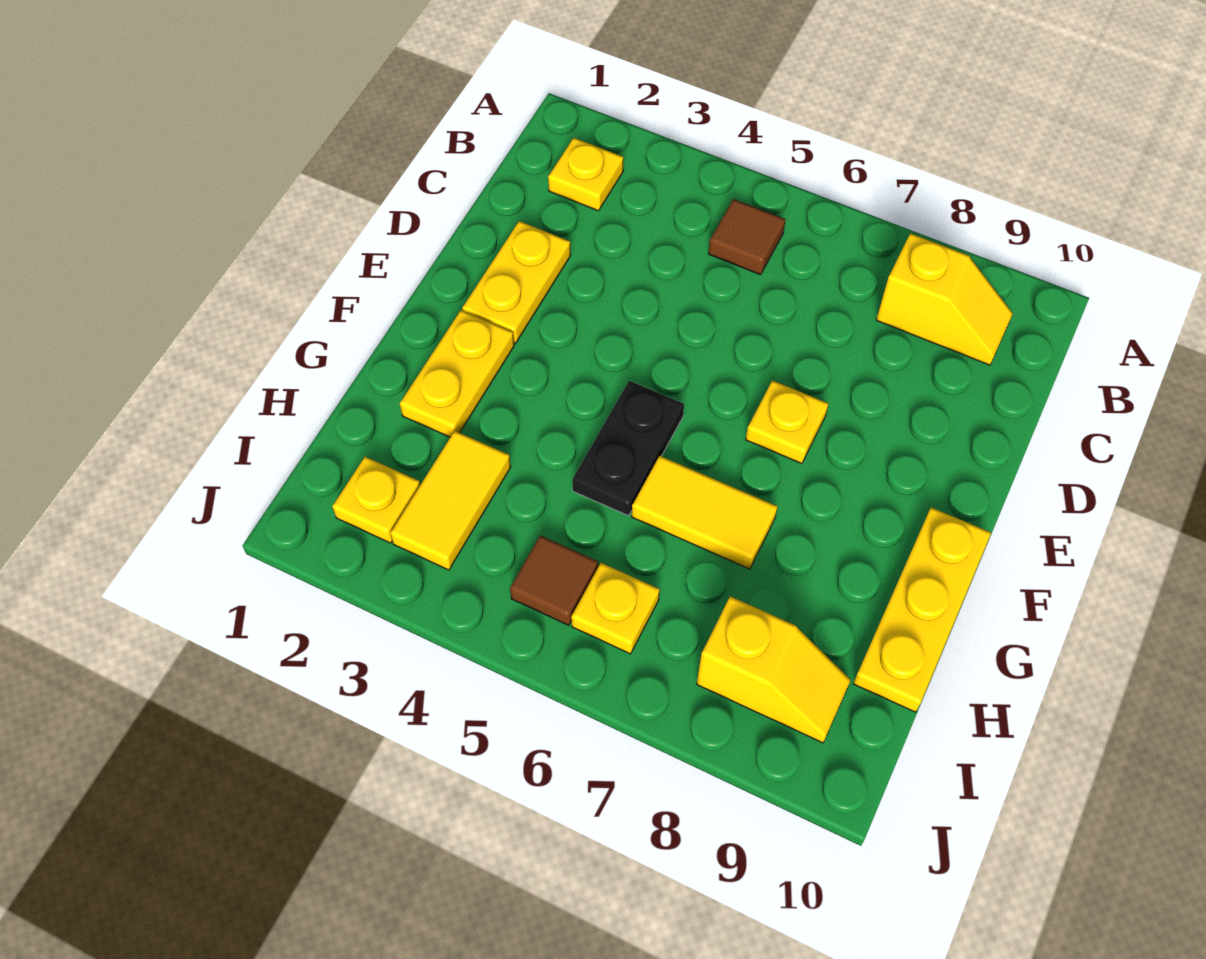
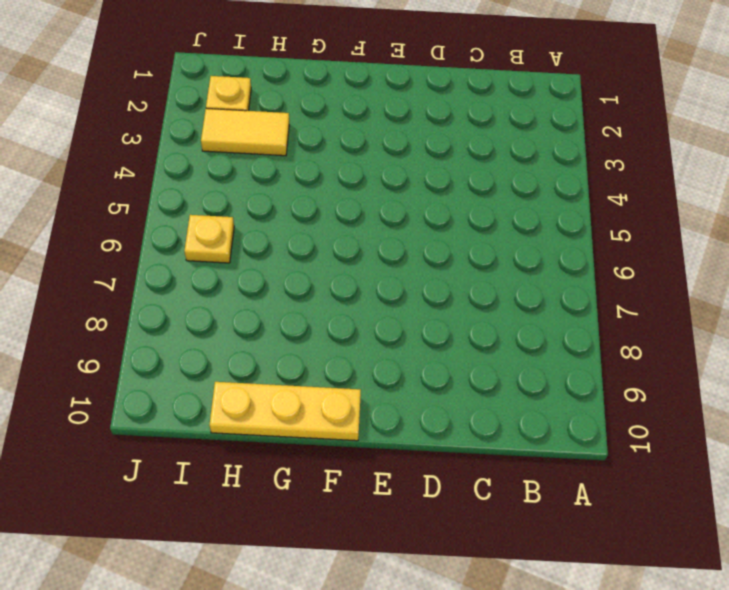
none -> yellow 1x1 plate [548,138,623,211]
none -> brown 1x1 tile [708,199,786,275]
none -> yellow 1x2 slope [876,233,1013,365]

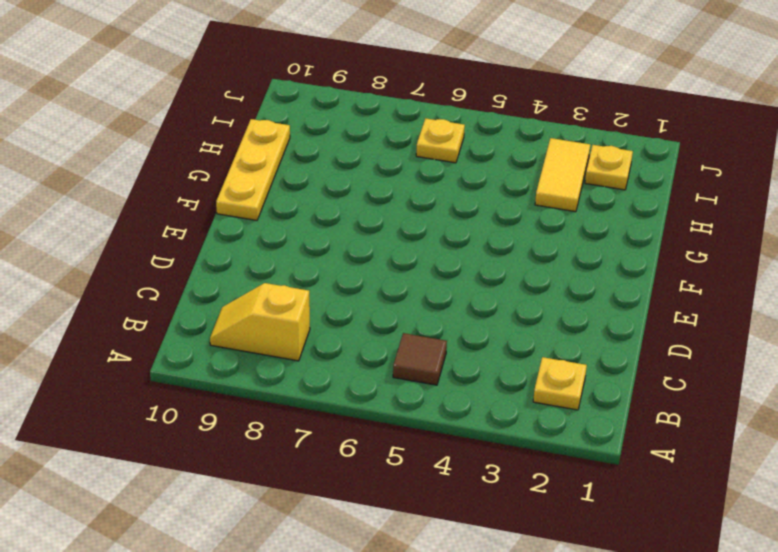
none -> yellow 1x2 plate [462,221,571,343]
none -> yellow 1x1 plate [746,380,829,464]
none -> yellow 1x2 plate [400,310,514,437]

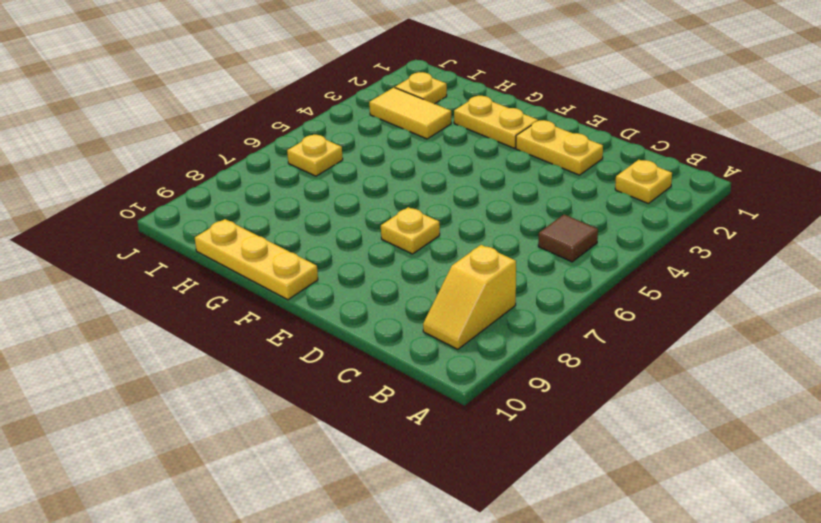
none -> black 1x2 plate [572,381,684,516]
none -> yellow 1x2 tile [632,456,778,569]
none -> brown 1x1 tile [510,535,598,625]

